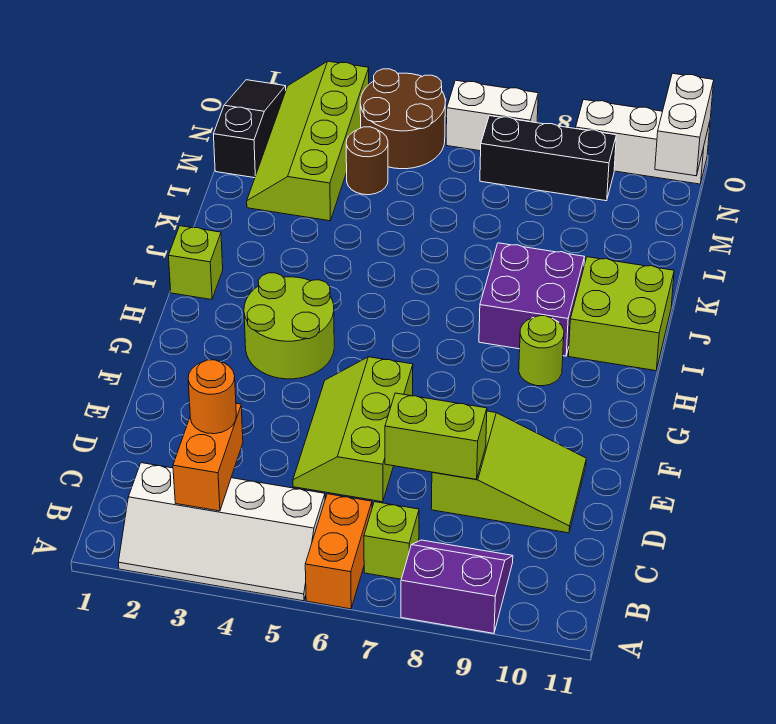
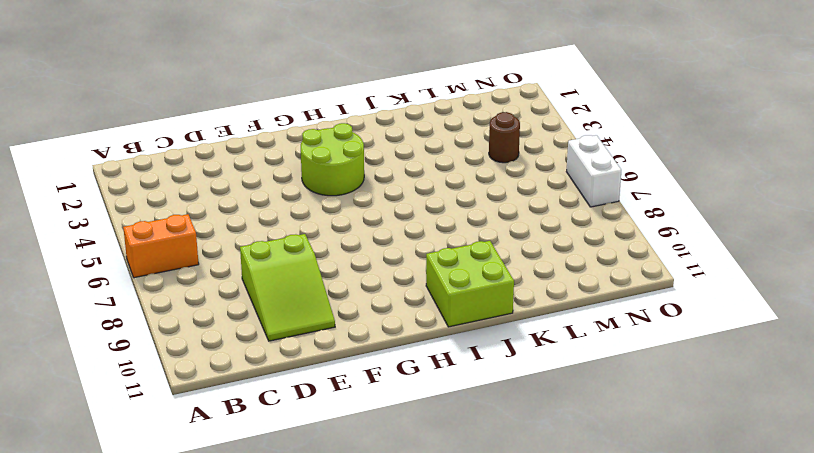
none -> white 2x4 slope [118,463,325,601]
none -> purple 2x2 slope [401,540,513,633]
none -> lime 1x1 brick [364,502,419,579]

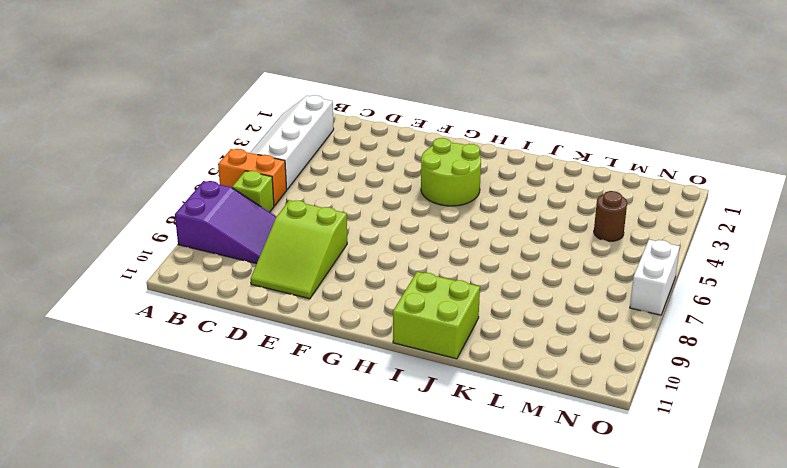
purple 2x3 slope [175,181,276,264] -> purple 2x2 slope [401,540,513,633]
none -> lime 2x3 slope [293,357,413,502]
none -> lime 1x1 round brick [519,316,564,386]
none -> lime 1x1 brick [168,226,223,300]

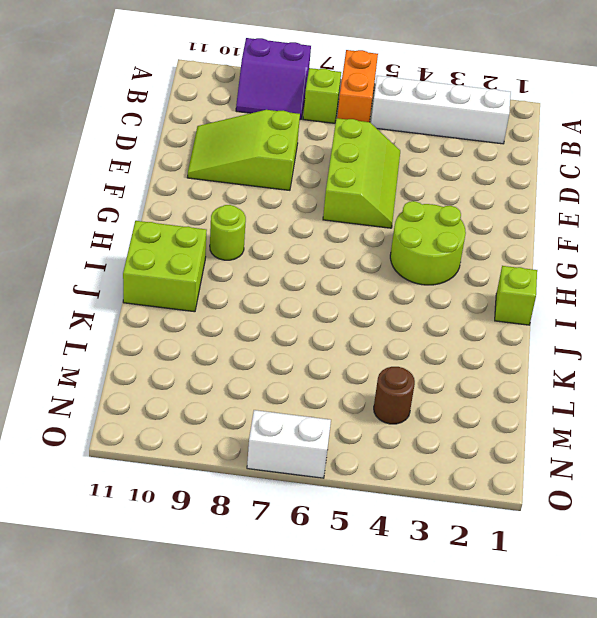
none -> purple 2x2 brick [479,243,584,356]
none -> lime 2x4 slope [247,61,369,221]
none -> black 1x3 slope [214,80,286,178]

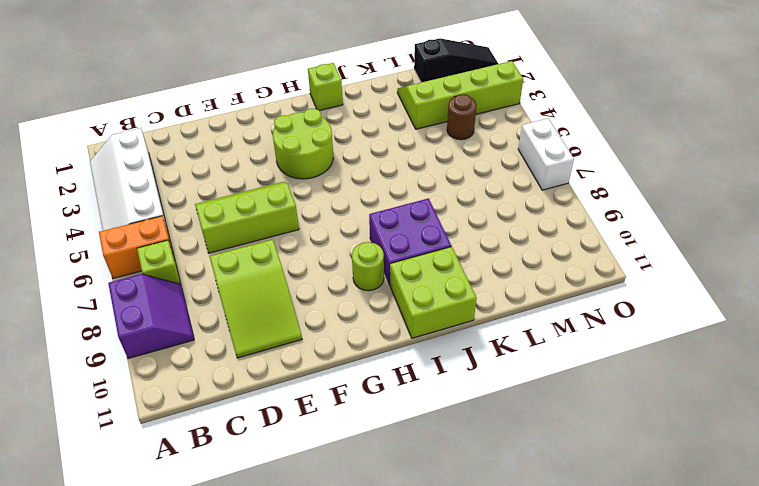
none -> brown 2x2 round brick [360,69,445,169]
none -> black 1x3 brick [480,116,616,201]
none -> white 1x3 brick [576,100,710,184]

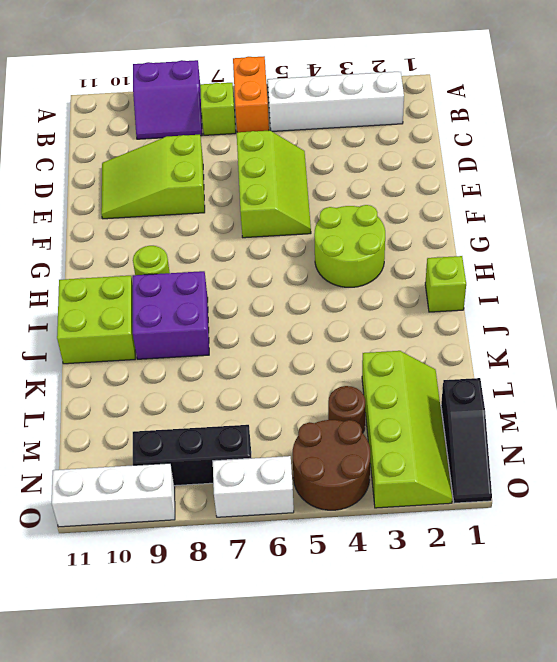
none -> orange 1x2 brick [173,403,243,511]
none -> lime 1x2 brick [385,393,487,479]
none -> white 1x2 brick [655,73,714,176]

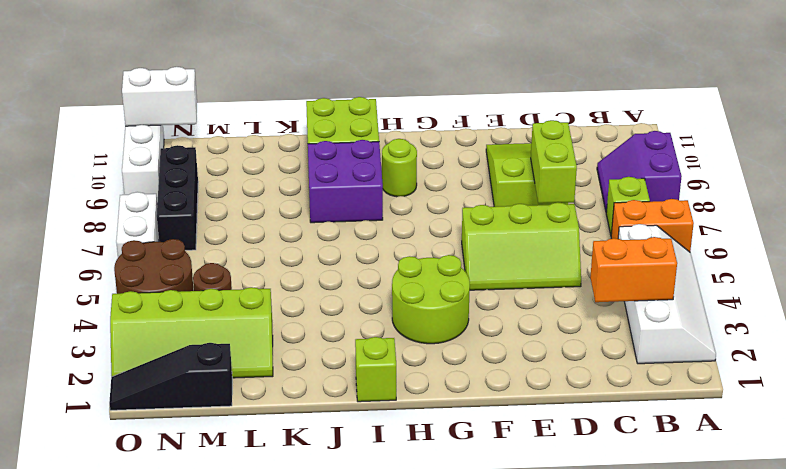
none -> orange 1x1 round brick [188,360,236,434]

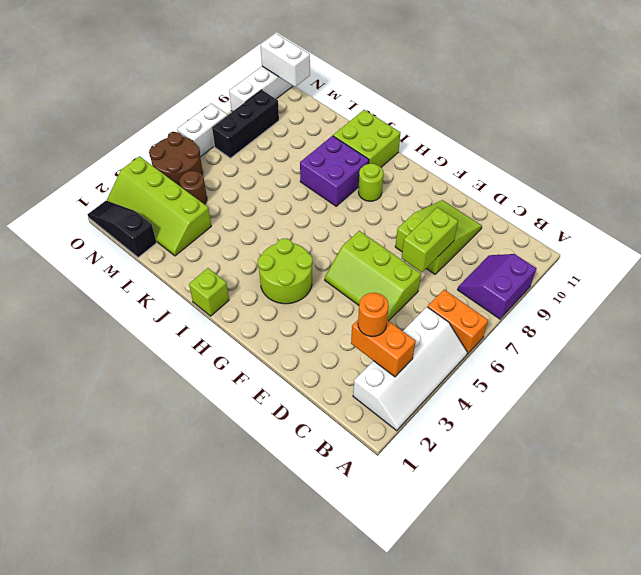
none -> lime 1x1 brick [364,502,419,579]

